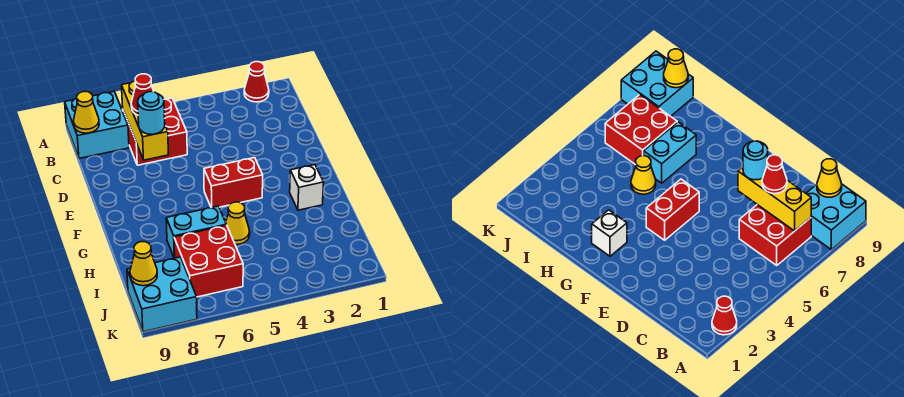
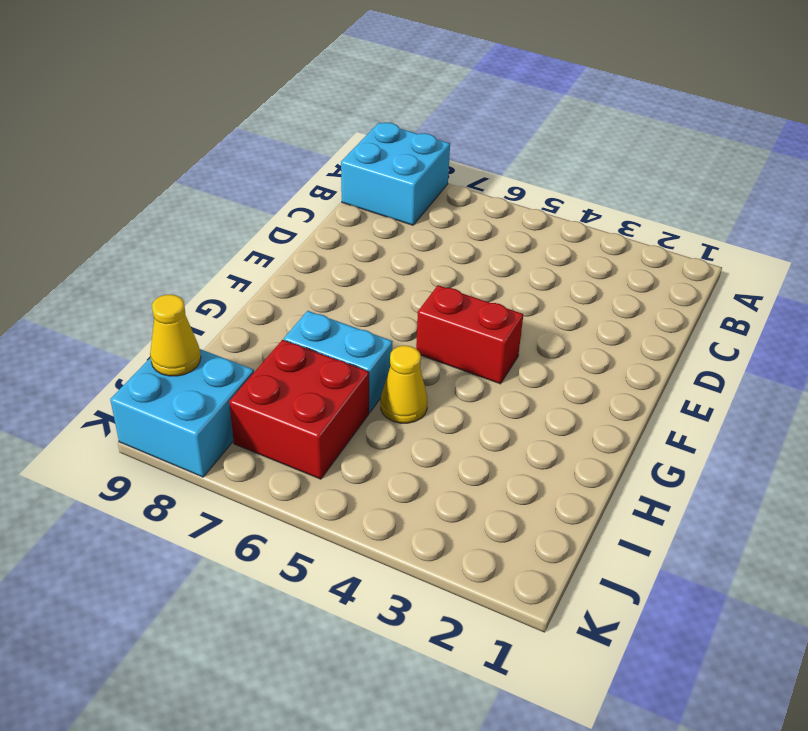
none -> red 1x1 cone [244,62,269,102]
none -> red 2x2 brick [123,98,187,165]
none -> white 1x1 brick [290,165,324,210]

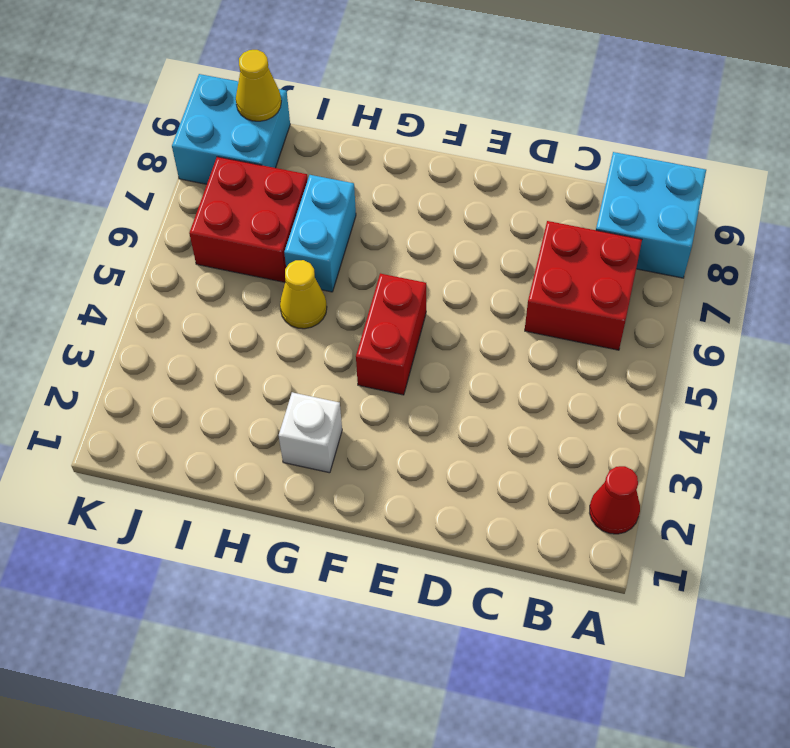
none -> yellow 1x3 brick [122,81,168,160]
none -> yellow 1x1 cone [74,91,99,133]
none -> red 1x1 cone [131,74,154,115]

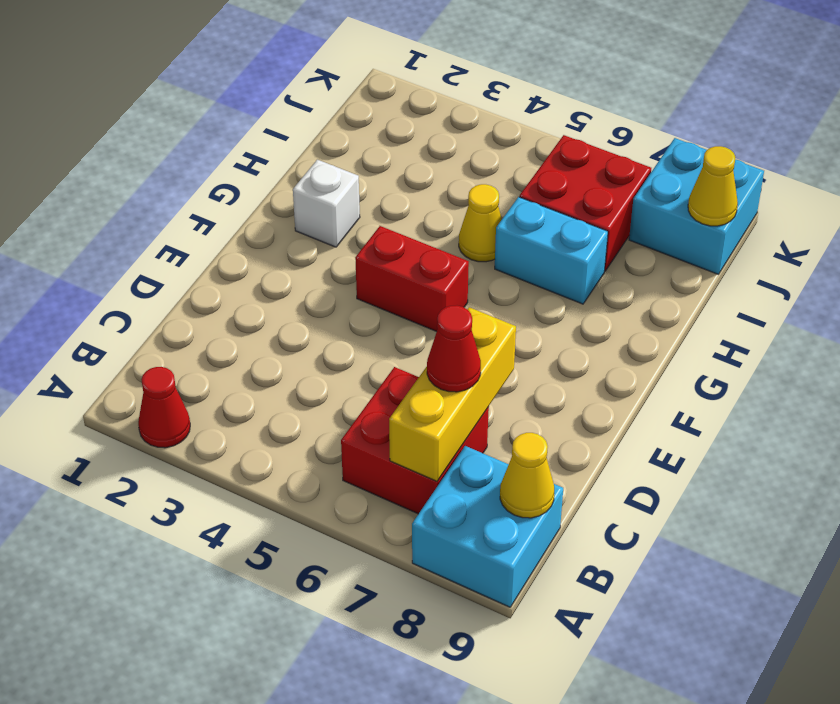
none -> cyan 1x1 round brick [138,92,165,134]

